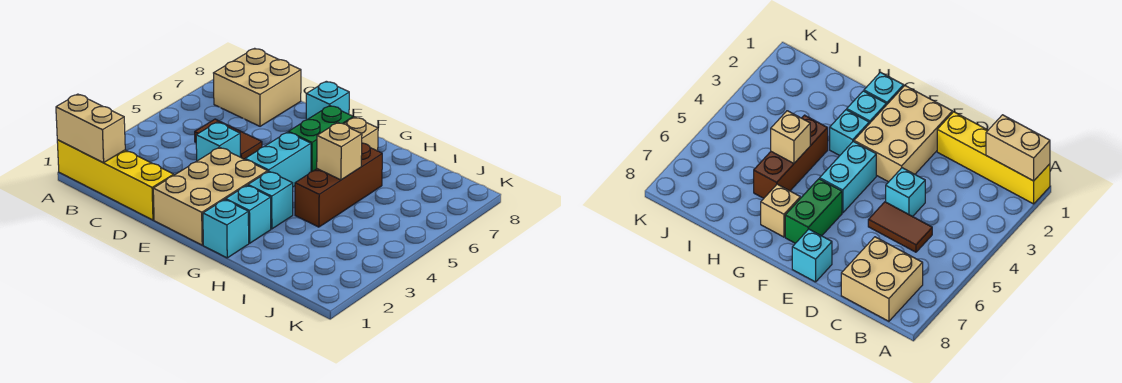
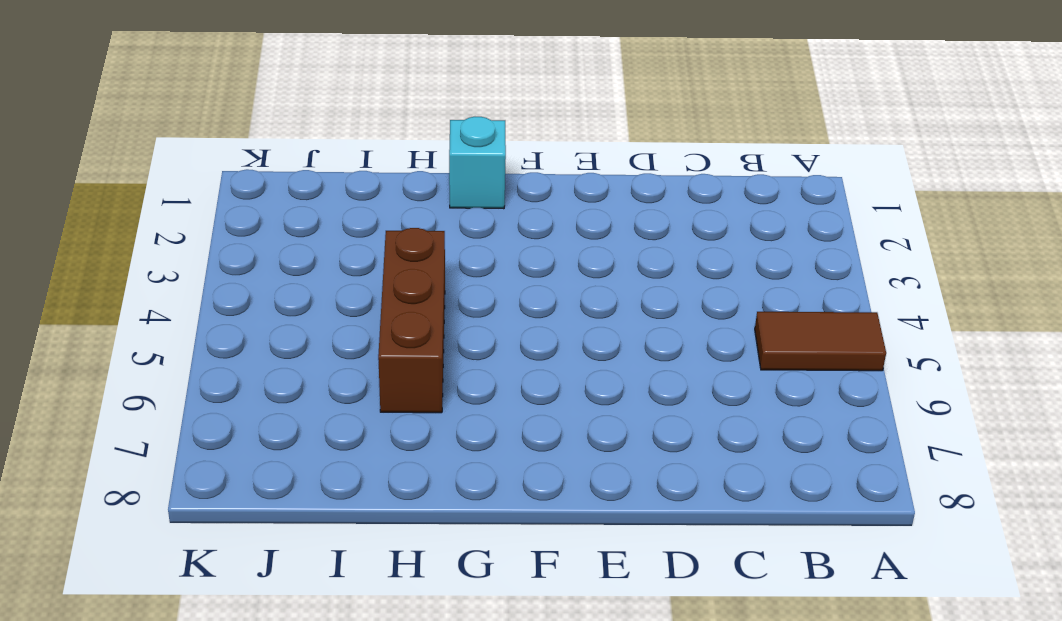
brown 1x2 tile [755,312,886,371] -> brown 1x2 tile moved to [195,119,262,159]
none -> yellow 1x4 brick [57,140,174,220]
none -> tan 2x2 brick [214,48,301,126]
none -> cyan 1x1 brick [196,122,240,161]

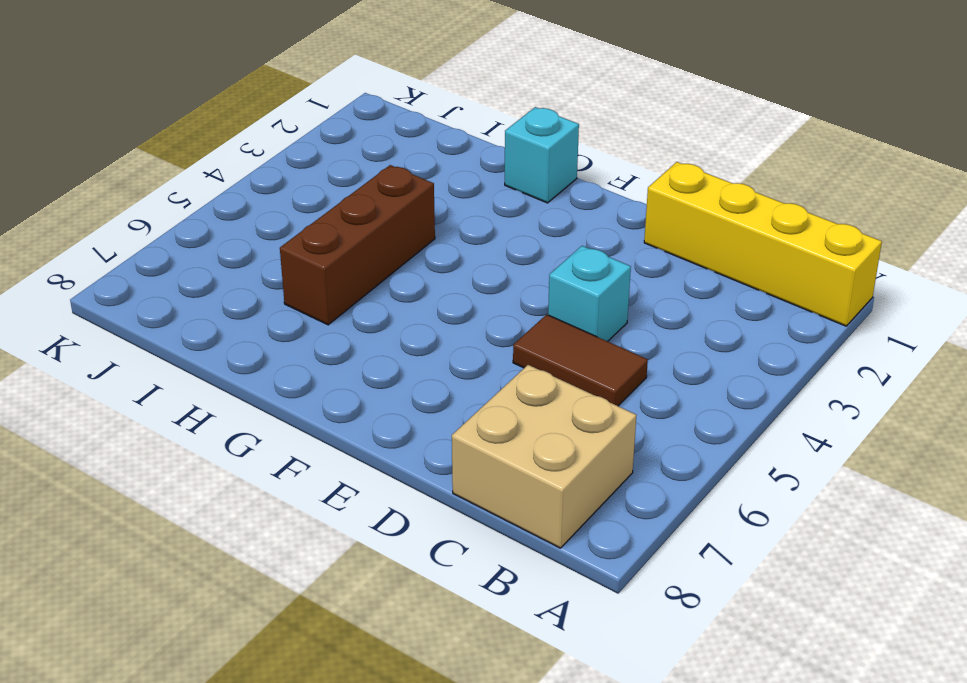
none -> tan 2x3 brick [153,147,268,245]
none -> cyan 1x1 brick [306,81,349,120]
none -> cyan 1x2 brick [245,132,311,187]

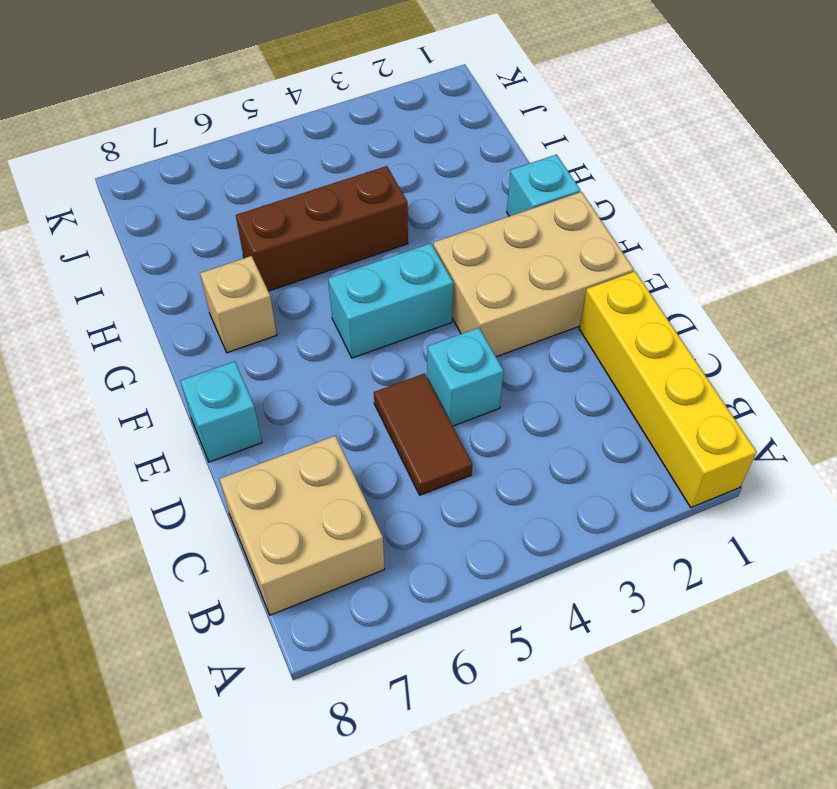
none -> green 1x2 brick [288,106,353,172]
none -> cyan 1x1 brick [226,185,271,243]
none -> cyan 1x1 brick [248,171,293,229]

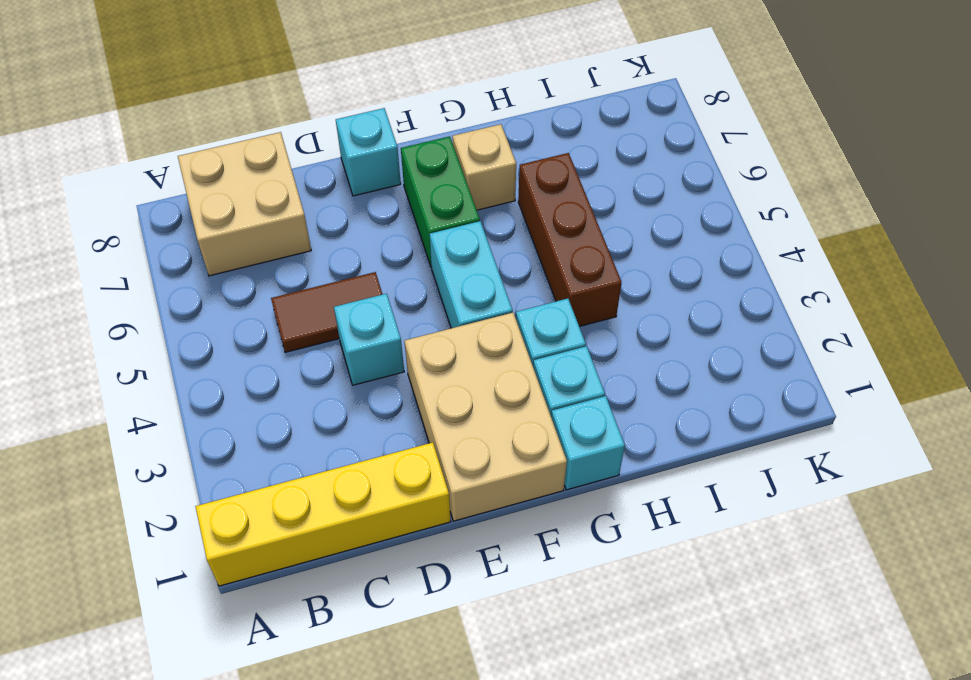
none -> tan 1x2 brick [56,94,125,163]
none -> tan 1x1 brick [317,123,362,180]

